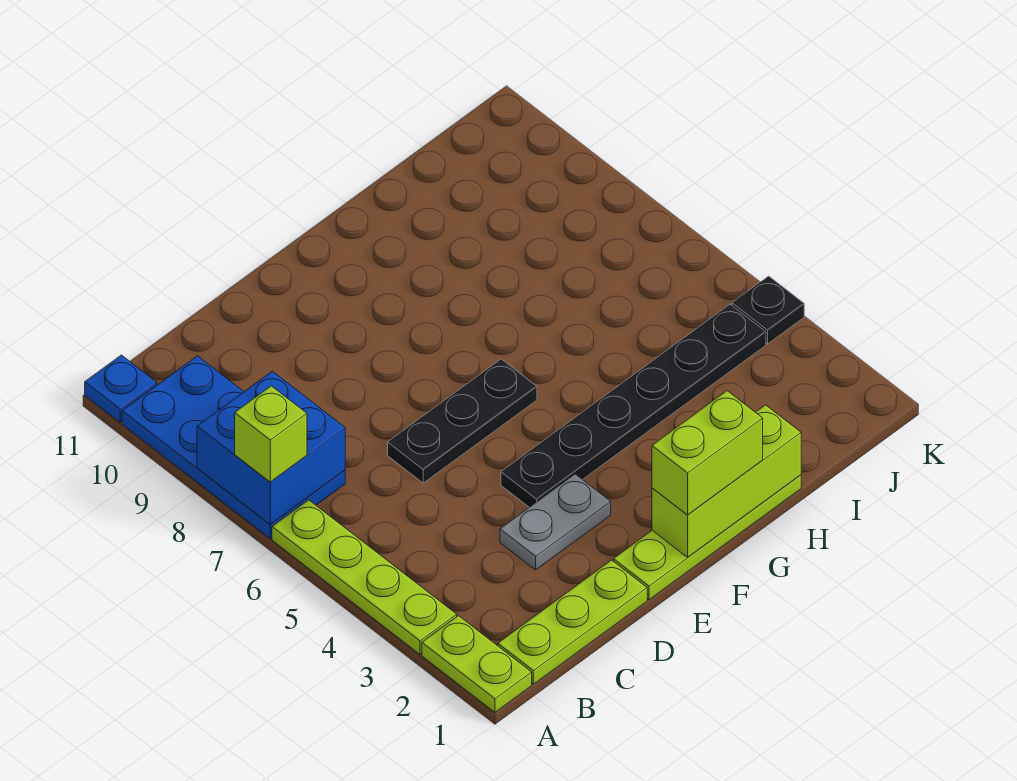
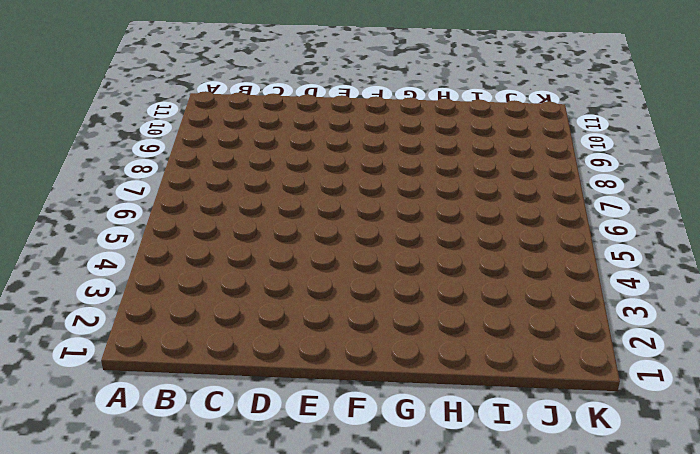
none -> lime 1x2 plate [422,616,532,712]
none -> lime 1x4 plate [272,500,457,654]
none -> blue 2x4 plate [122,356,345,538]

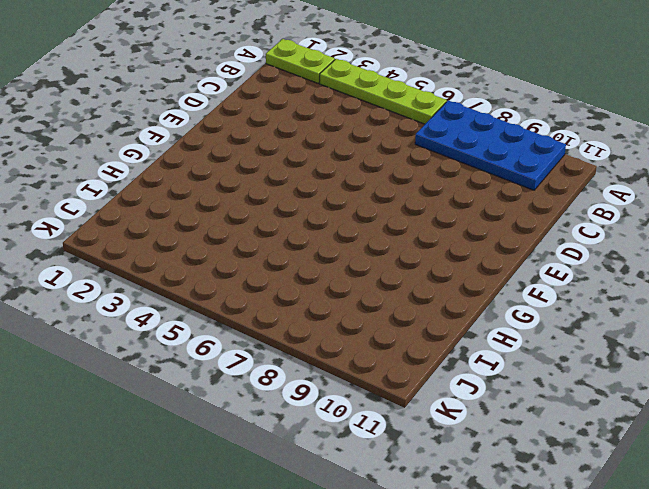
none -> blue 1x1 plate [85,355,157,423]
none -> lime 1x3 plate [498,560,647,684]
none -> grey 1x2 plate [500,474,611,570]

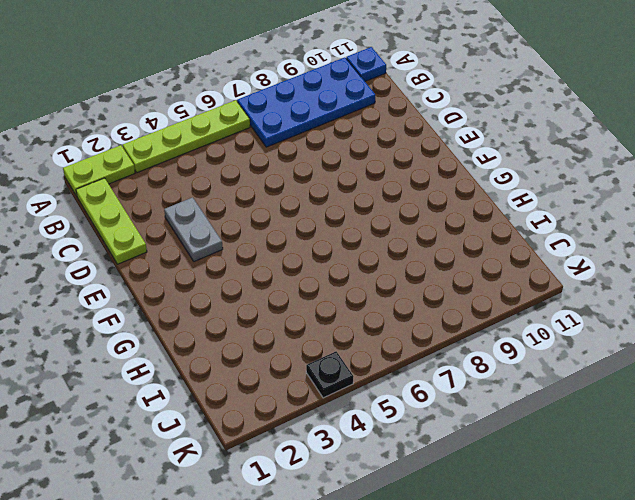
none -> black 1x3 plate [388,359,537,483]
none -> lime 1x4 plate [613,475,801,600]
none -> black 1x6 plate [501,304,766,507]

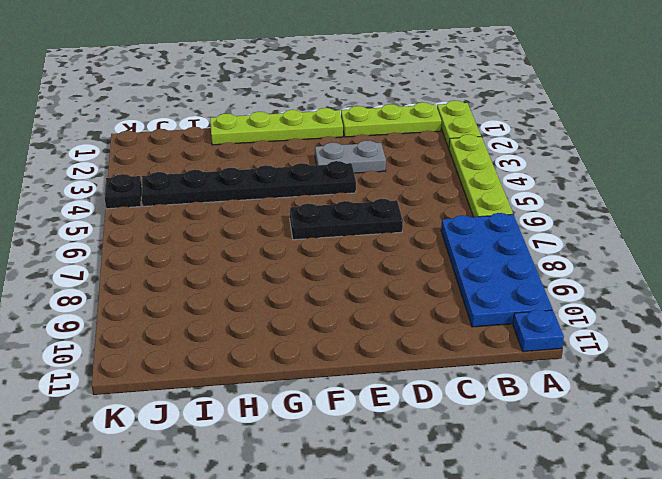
none -> blue 2x2 brick [197,371,345,525]
none -> lime 1x3 brick [652,405,801,557]
none -> lime 1x1 brick [235,386,307,482]

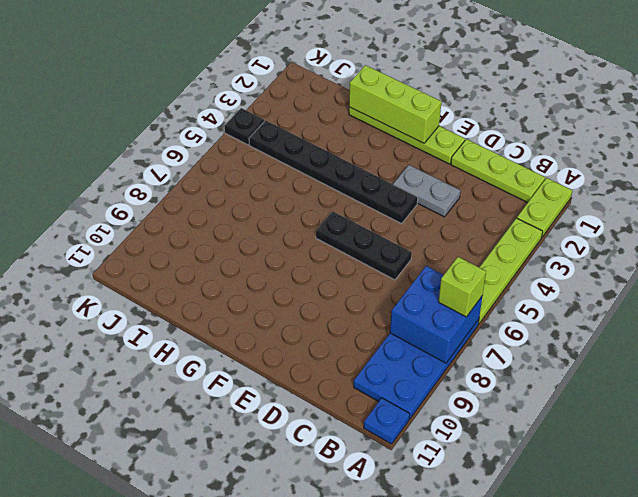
none -> lime 1x2 brick [652,391,763,515]

